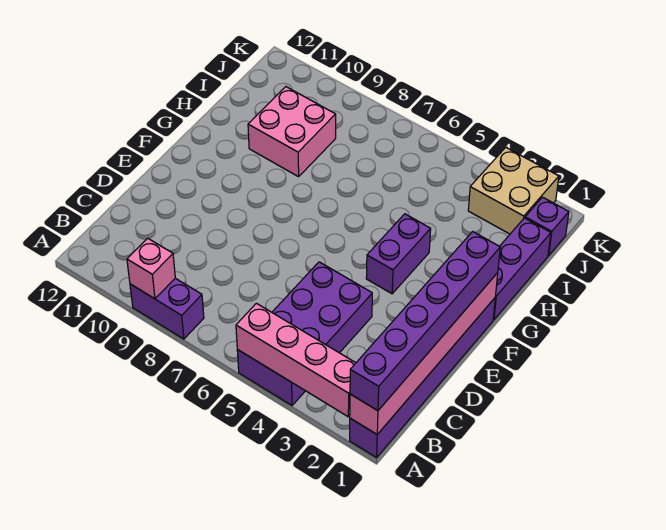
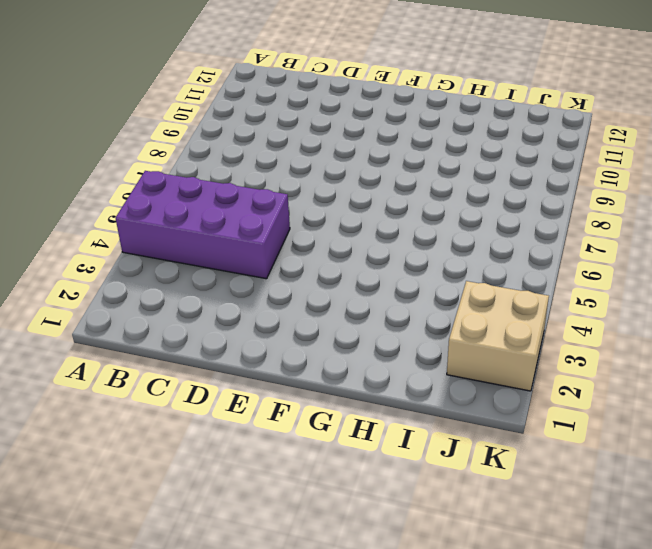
none -> purple 1x6 brick [350,298,495,457]
none -> purple 1x2 brick [130,278,204,339]
none -> purple 1x2 brick [366,214,431,294]

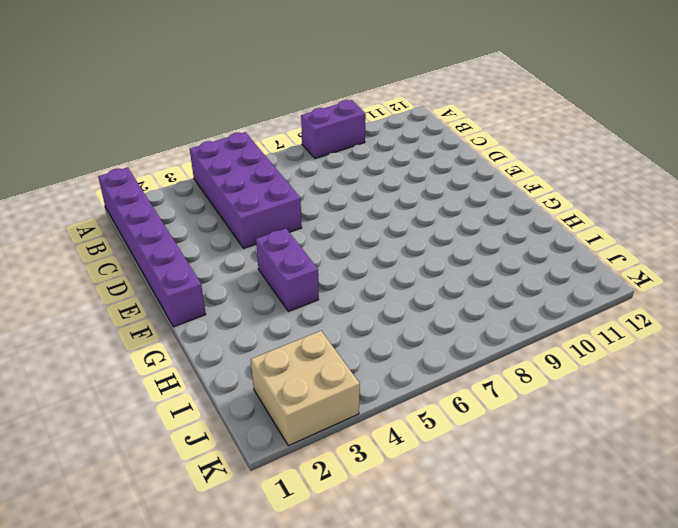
none -> purple 1x3 brick [493,218,551,320]
none -> pink 2x2 brick [248,87,336,177]
none -> purple 1x1 brick [525,197,569,255]

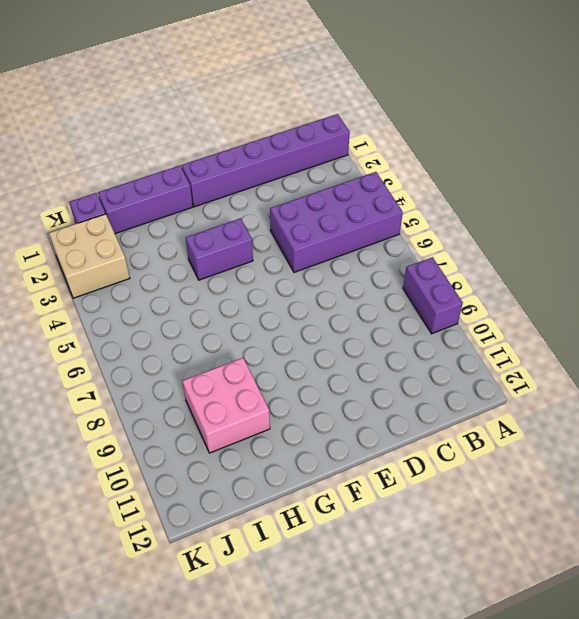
none -> pink 1x6 brick [350,273,498,434]
none -> pink 1x4 brick [236,303,356,417]
none -> pink 1x1 brick [127,238,175,299]

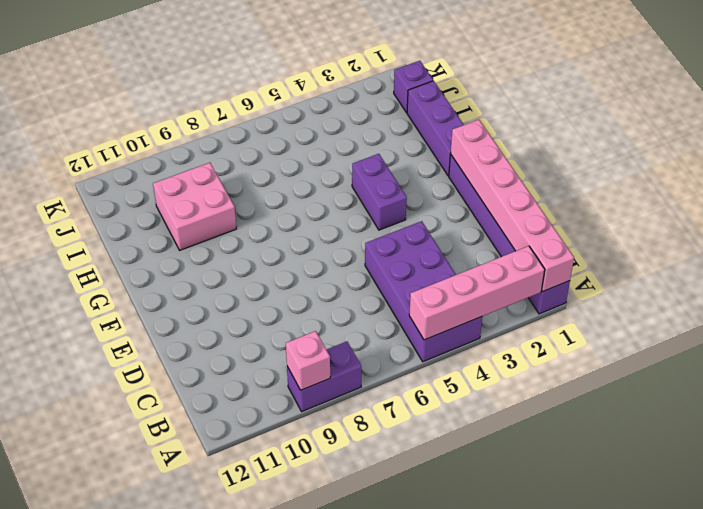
none -> tan 2x2 brick [468,147,559,234]
none -> purple 1x6 brick [350,232,500,411]

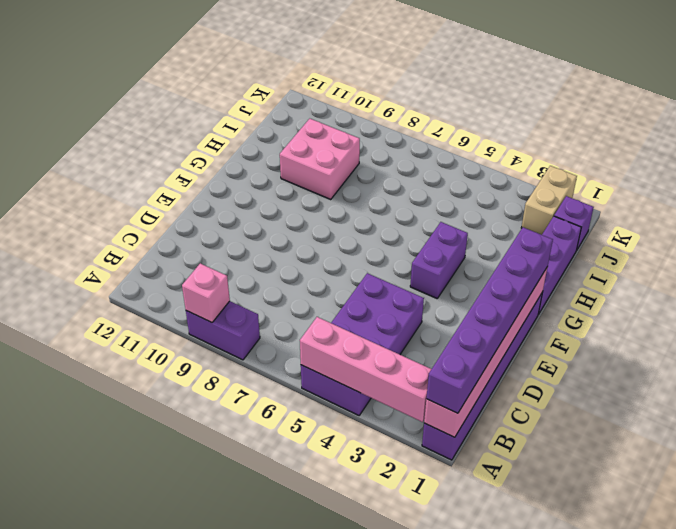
tan 1x2 brick [521,166,577,235] -> tan 2x2 brick [468,147,559,234]

